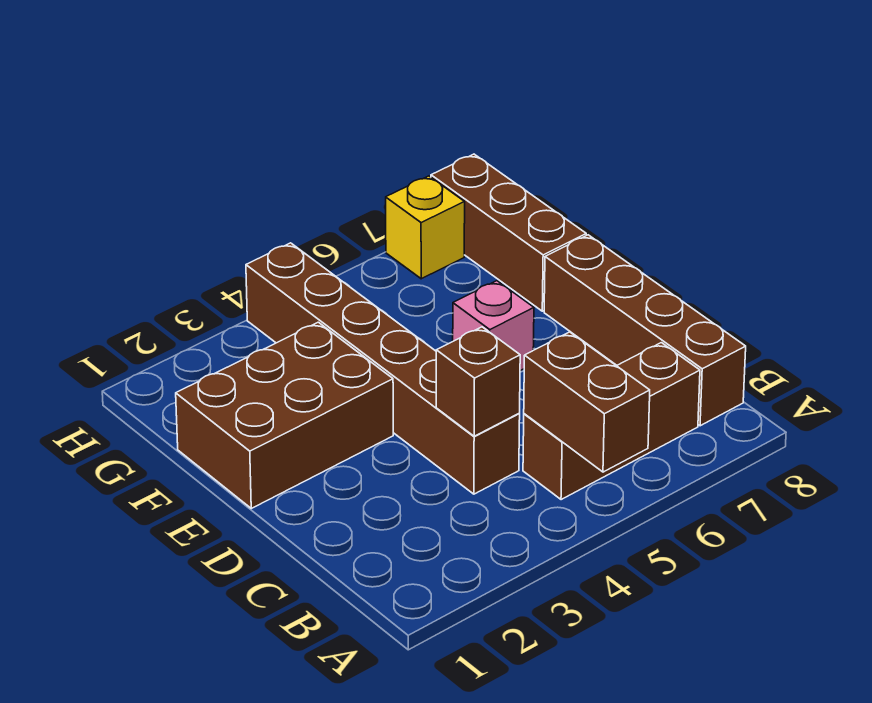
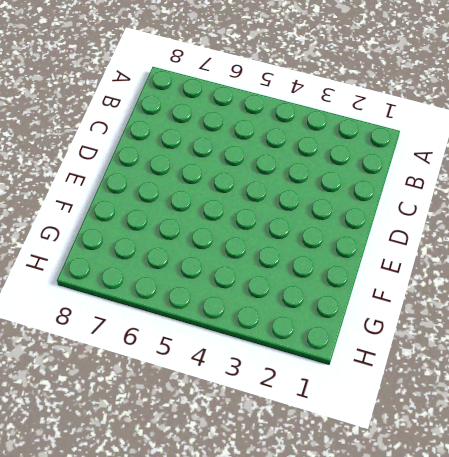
none -> brown 1x3 brick [523,343,700,500]
none -> brown 1x4 brick [544,235,746,426]

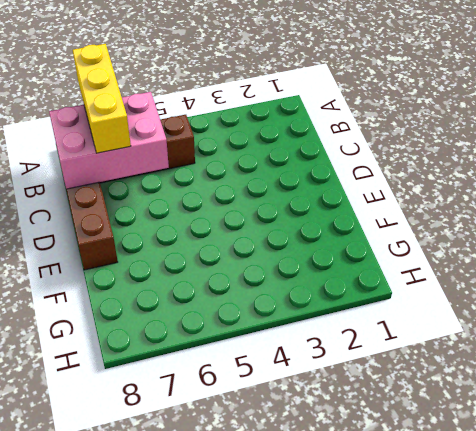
yellow 1x3 brick [73,44,131,153] -> none
pink 2x3 brick [49,92,169,189] -> none
none -> brown 1x6 brick [246,243,520,494]
none -> brown 2x3 brick [176,322,393,508]

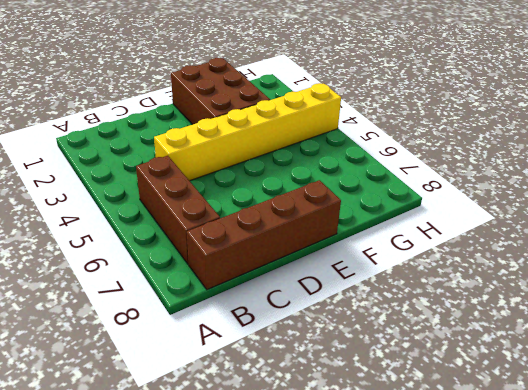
yellow 1x6 brick [154,83,341,181] -> brown 1x6 brick [246,243,520,494]
none -> pink 1x1 brick [453,281,534,371]
none -> brown 1x3 brick [431,154,586,311]

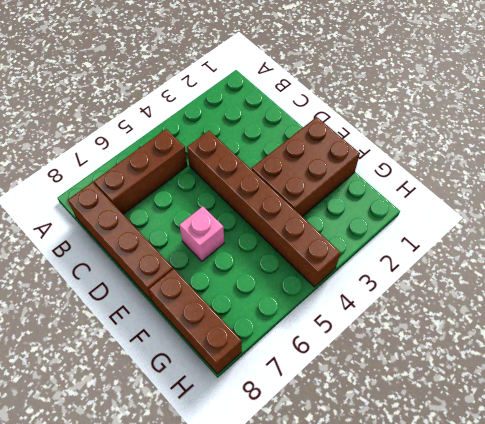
none -> yellow 1x1 brick [386,176,465,279]
none -> brown 1x2 brick [524,332,650,472]

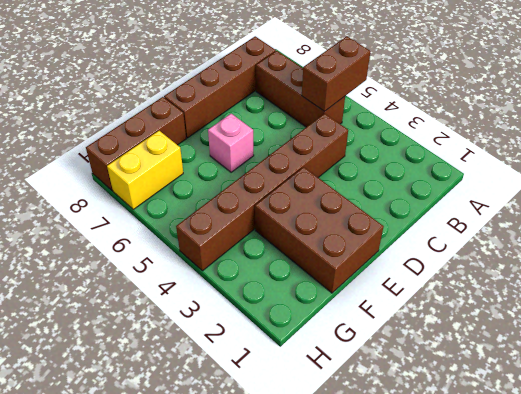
yellow 1x2 brick [107,131,183,209] -> yellow 1x1 brick [386,176,465,279]
none -> brown 1x1 brick [436,327,520,436]

